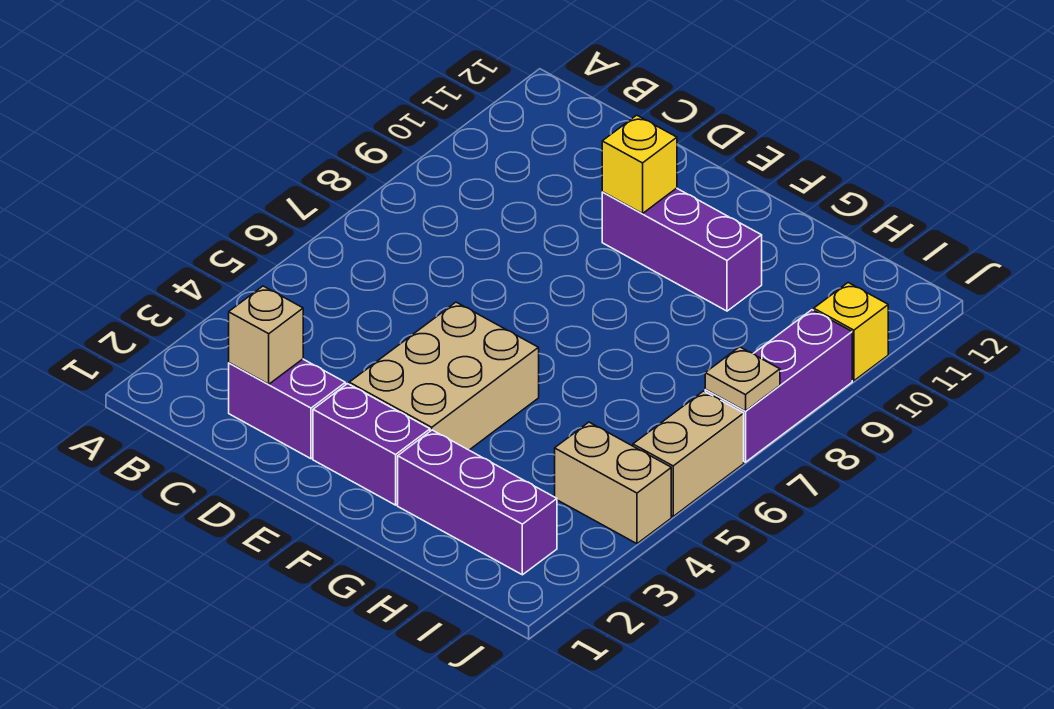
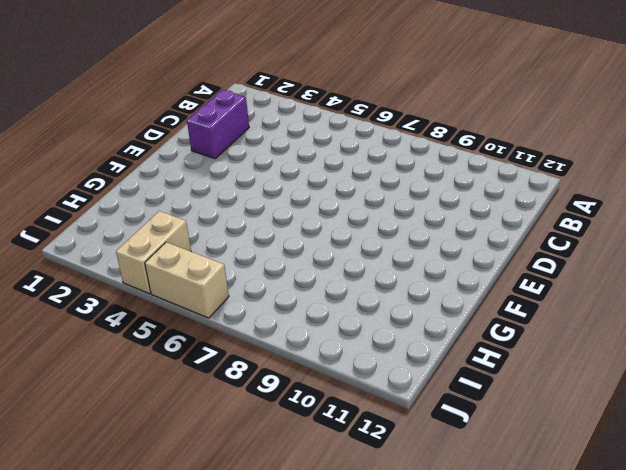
none -> purple 1x2 brick [313,384,430,505]
none -> tan 2x3 brick [349,302,539,450]
none -> purple 1x3 brick [602,188,762,311]

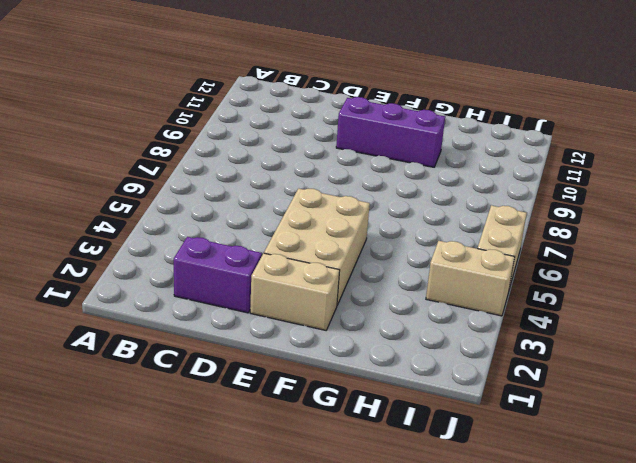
tan 1x2 brick [250,253,340,330] -> purple 1x2 brick [313,384,430,505]
none -> purple 1x3 brick [398,430,557,575]
none -> purple 1x3 brick [705,310,852,462]
none -> yellow 1x1 brick [814,283,888,381]

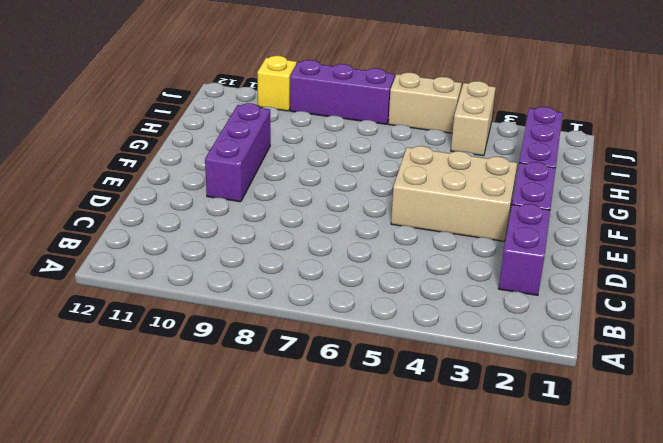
none -> tan 1x1 brick [229,286,303,384]
none -> yellow 1x1 brick [602,115,677,214]
none -> tan 1x1 plate [705,347,780,411]

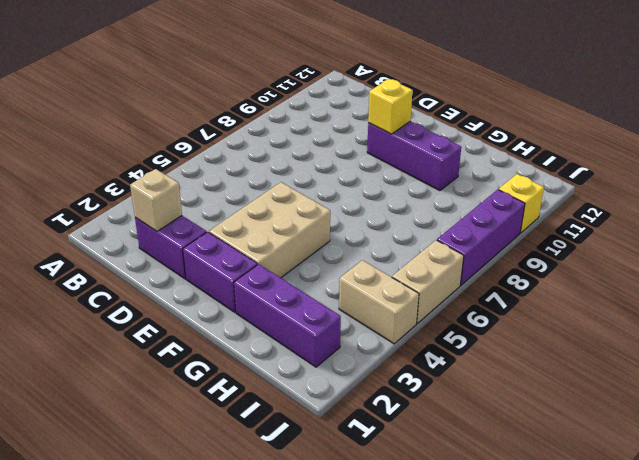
none -> tan 1x1 plate [705,347,780,411]

